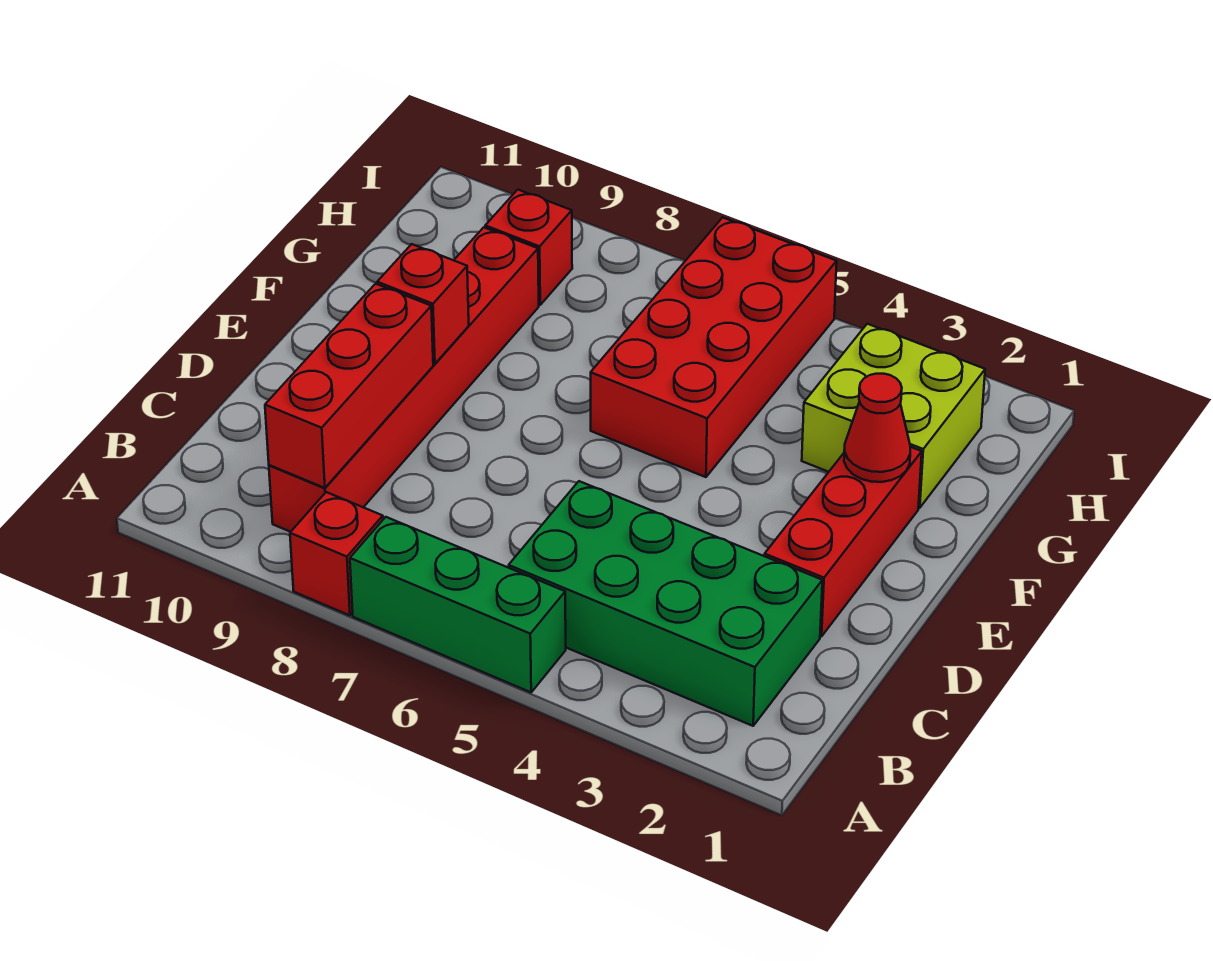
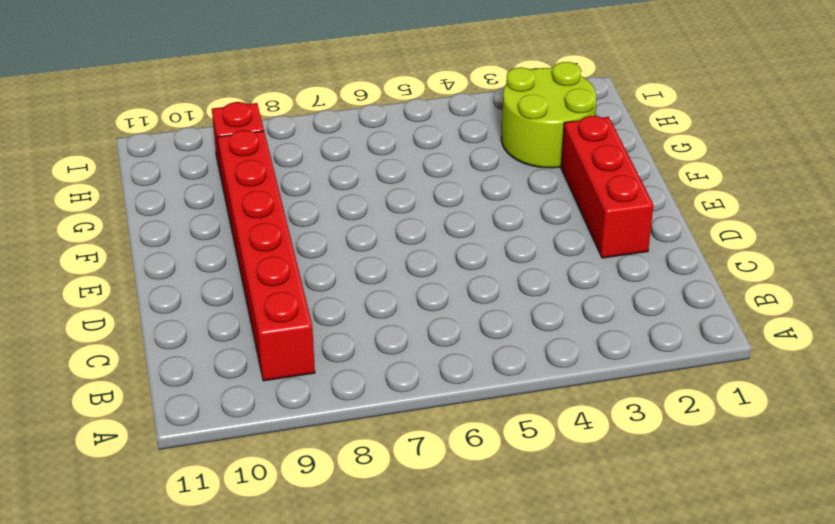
lime 2x2 round brick [501,62,597,168] -> lime 2x2 brick [802,324,985,508]
none -> green 1x3 brick [350,517,566,692]
none -> red 1x1 brick [290,492,383,615]

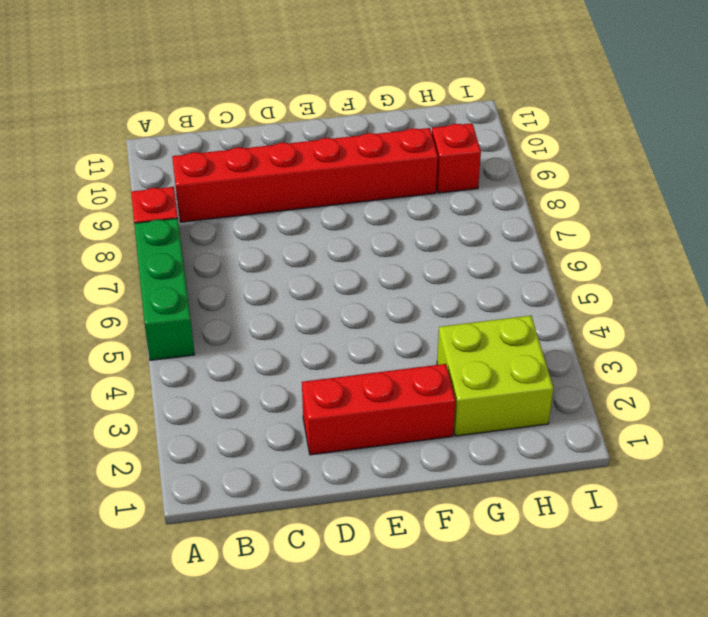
none -> green 2x4 brick [509,481,822,726]
none -> red 2x4 brick [591,217,837,477]

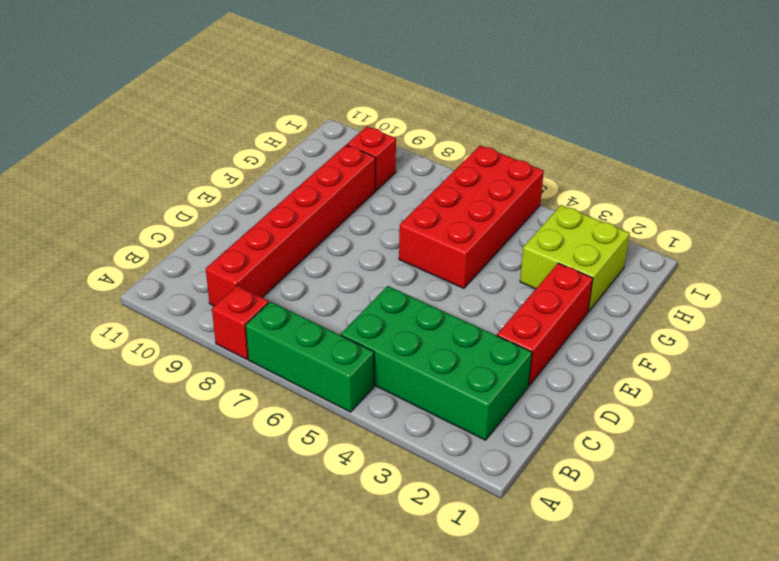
none -> red 1x3 brick [265,284,433,488]
none -> red 1x1 brick [377,244,469,364]

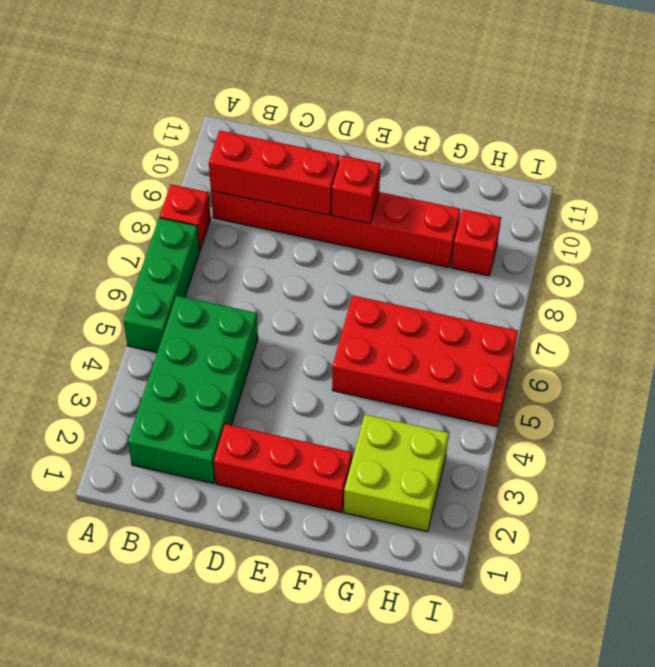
none -> red 1x1 cone [844,374,910,482]

